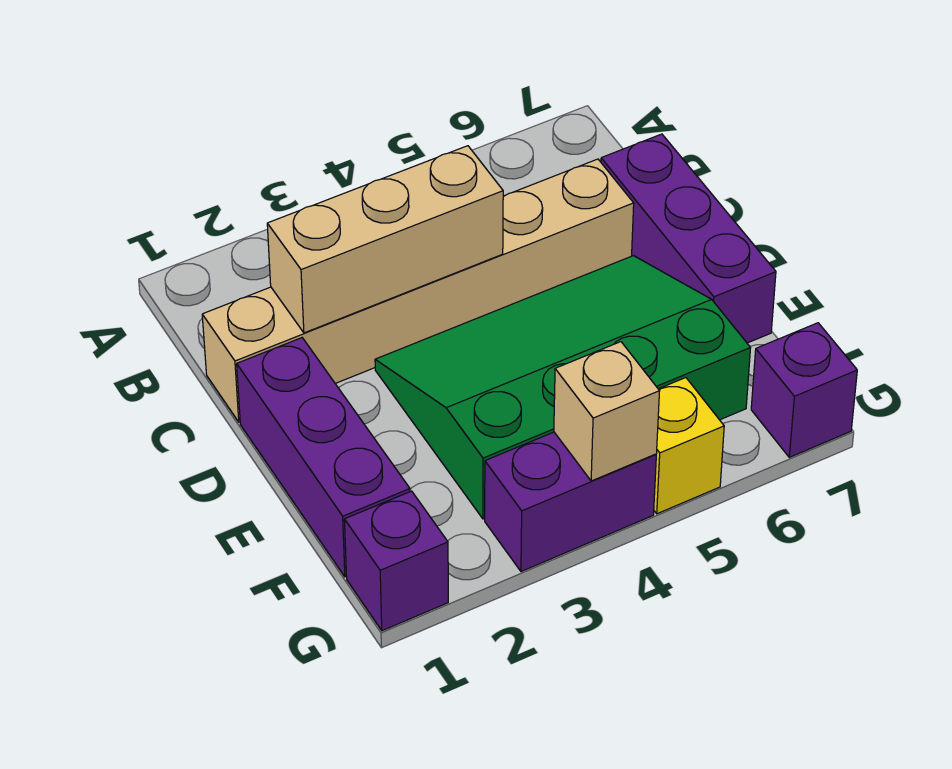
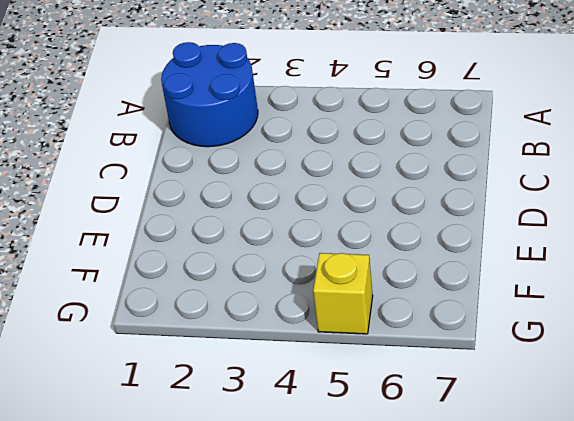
blue 2x2 round brick [161,42,258,147] -> none
none -> tan 1x6 brick [202,159,634,422]
none -> purple 1x3 brick [601,134,776,343]

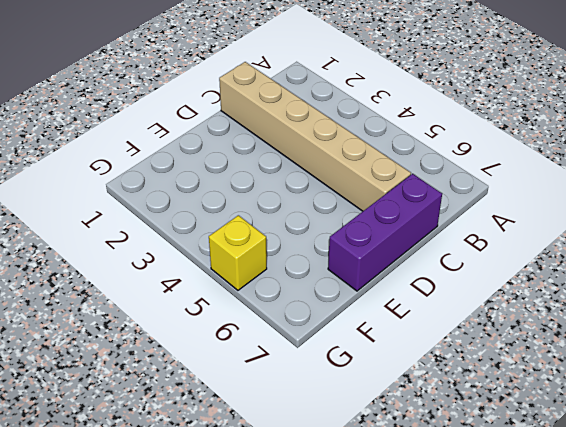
none -> purple 1x3 brick [237,338,410,577]
none -> green 3x4 slope [375,256,750,519]

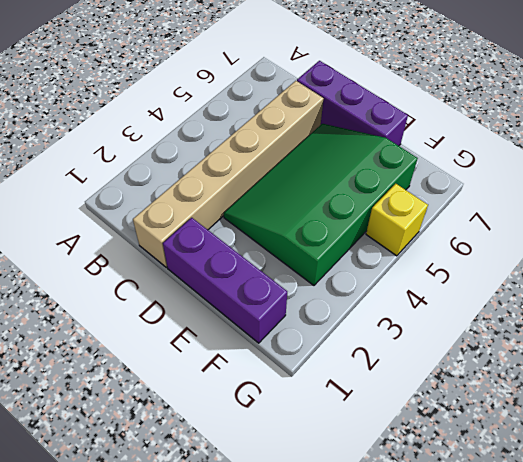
none -> purple 1x1 brick [344,491,448,631]
none -> purple 1x2 brick [485,432,656,572]

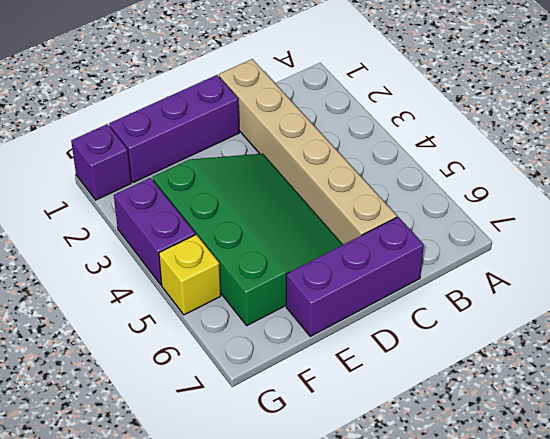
none -> purple 1x1 brick [751,323,857,457]
none -> tan 1x3 brick [267,146,503,333]

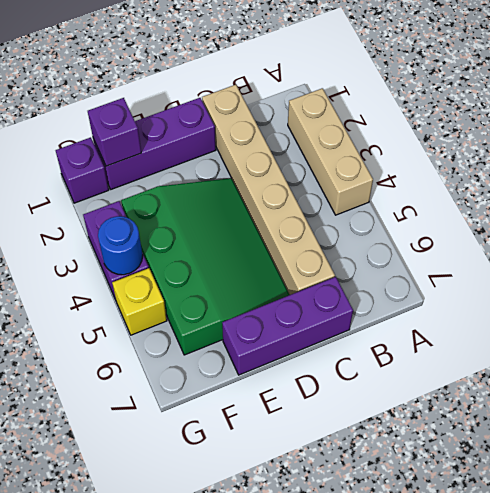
tan 1x3 brick [288,88,373,215] -> tan 1x3 brick moved to [267,146,503,333]
purple 1x1 brick [88,98,141,166] -> purple 1x1 brick moved to [751,323,857,457]
blue 1x1 round brick [98,216,143,275] -> tan 1x1 brick [554,342,660,481]

